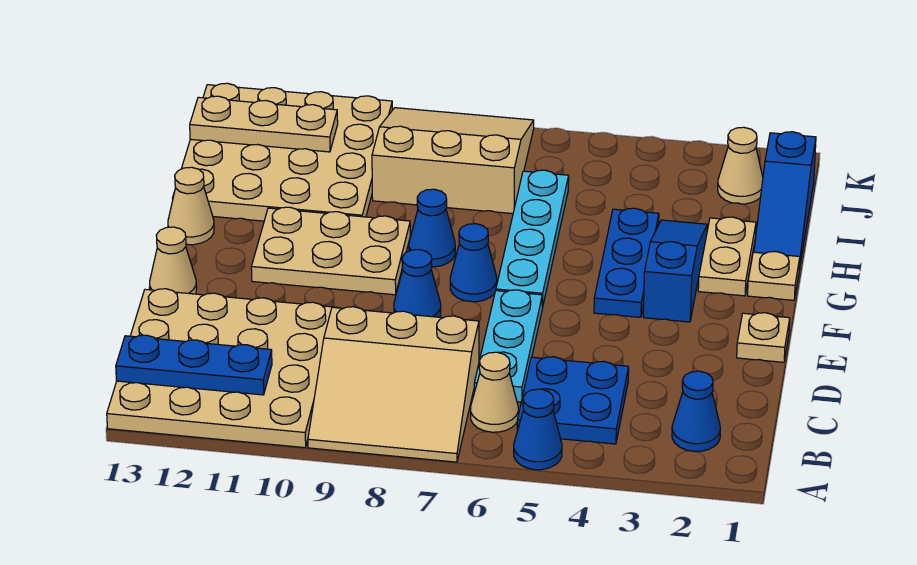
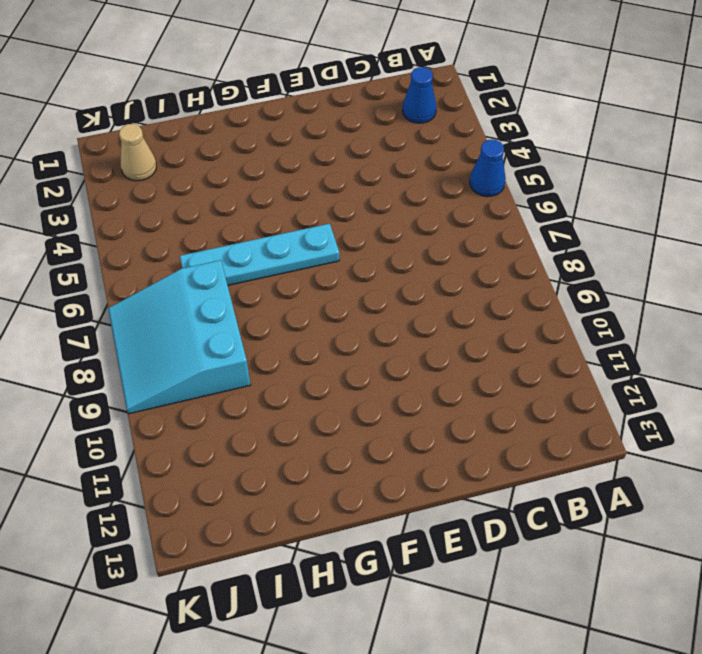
cyan 3x3 slope [108,260,250,414] -> tan 3x3 slope [372,108,534,214]
none -> tan 3x3 slope [308,307,479,462]
none -> tan 4x4 plate [107,289,338,448]
none -> blue 2x2 plate [517,357,629,444]

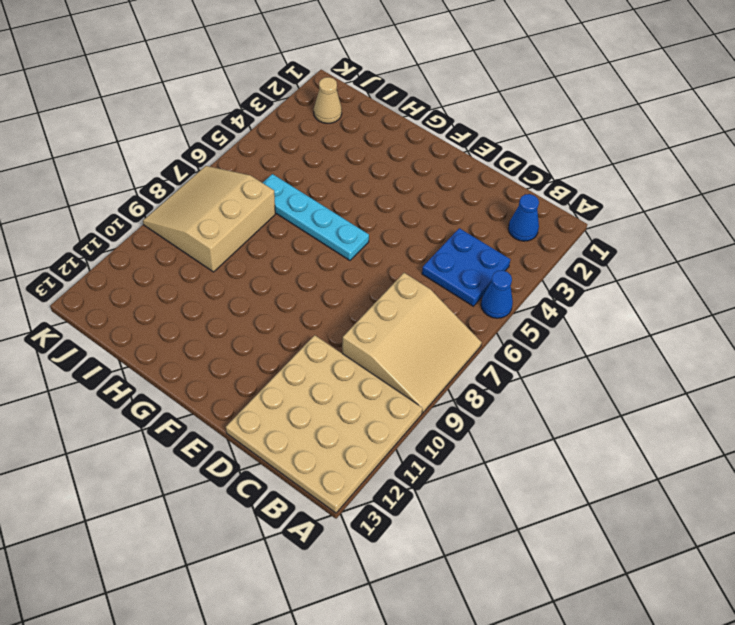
none -> tan 1x1 cone [471,352,518,432]
none -> cyan 1x3 plate [474,290,542,402]
none -> tan 1x1 plate [737,313,790,362]

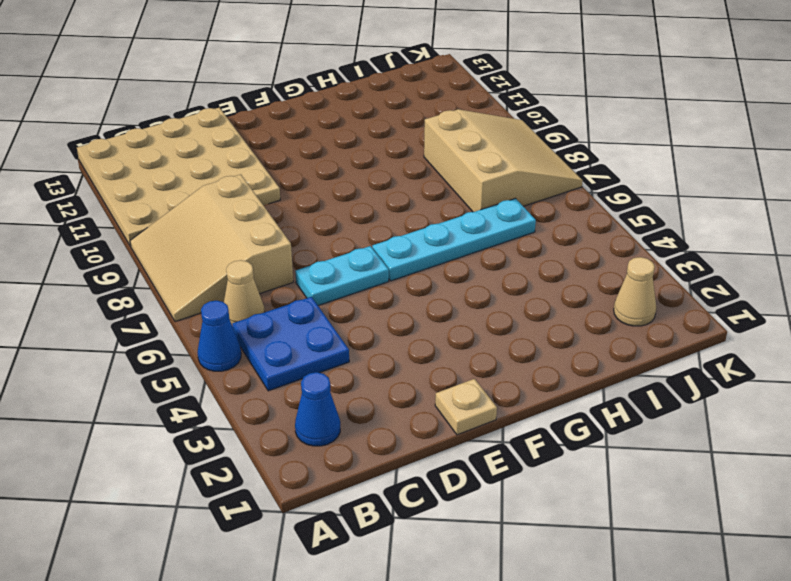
cyan 1x2 plate [295,246,389,306] -> cyan 1x3 plate [474,290,542,402]
none -> blue 1x1 cone [394,250,441,317]
none -> tan 1x1 cone [150,227,197,294]
none -> blue 1x3 slope [643,220,707,322]

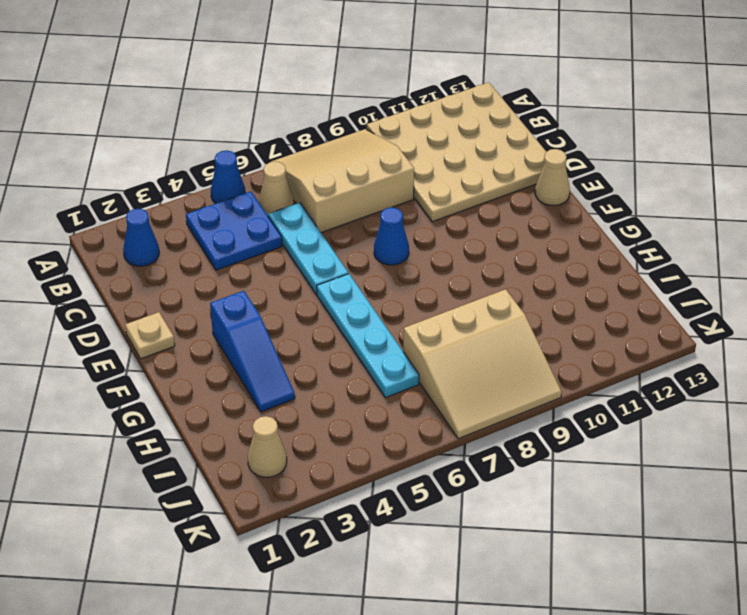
none -> blue 1x3 plate [594,208,659,317]
none -> blue 1x1 cone [450,224,497,302]
none -> tan 2x3 plate [251,207,410,295]

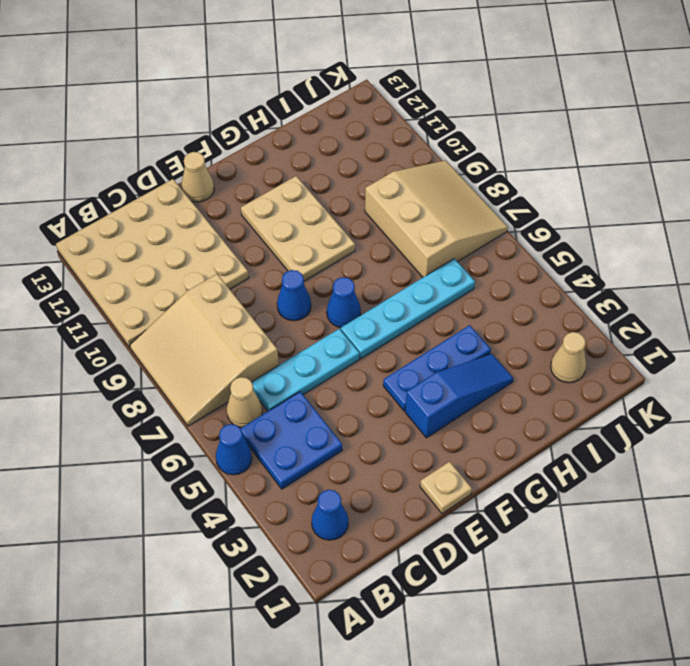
none -> tan 1x1 plate [748,252,800,300]
none -> tan 1x2 plate [698,217,756,296]
none -> blue 1x1 cone [409,189,455,267]

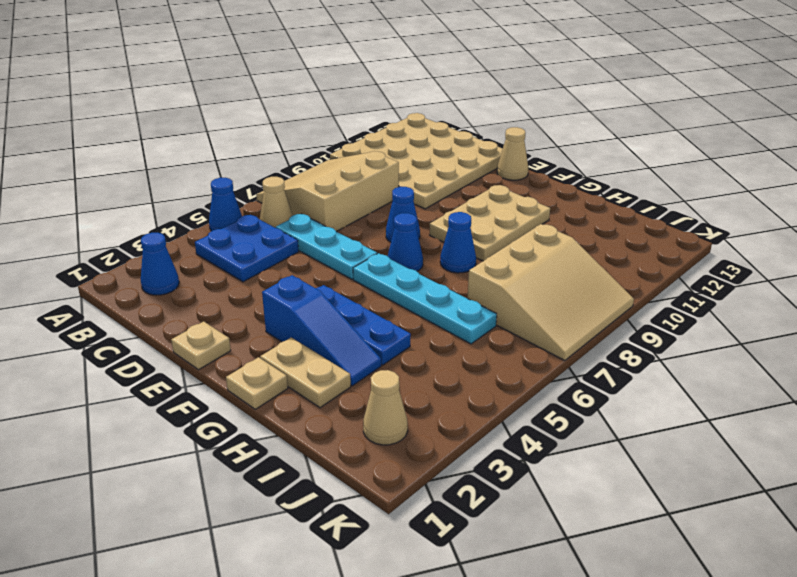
none -> tan 1x1 cone [168,167,214,245]
none -> blue 1x3 slope [754,132,816,269]
none -> tan 4x4 plate [173,83,392,221]

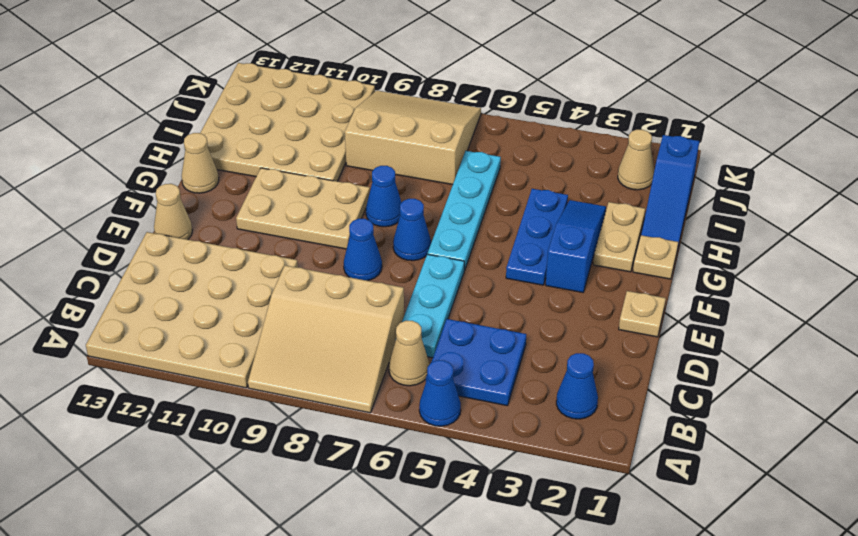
none -> blue 1x3 plate [116,335,272,395]
none -> tan 1x3 plate [190,96,338,152]

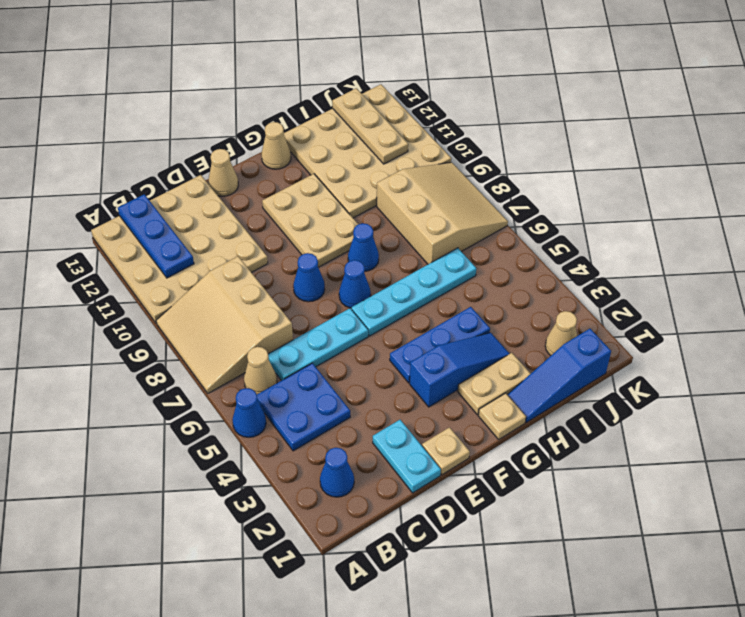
cyan 1x2 plate [373,420,441,493] -> none

